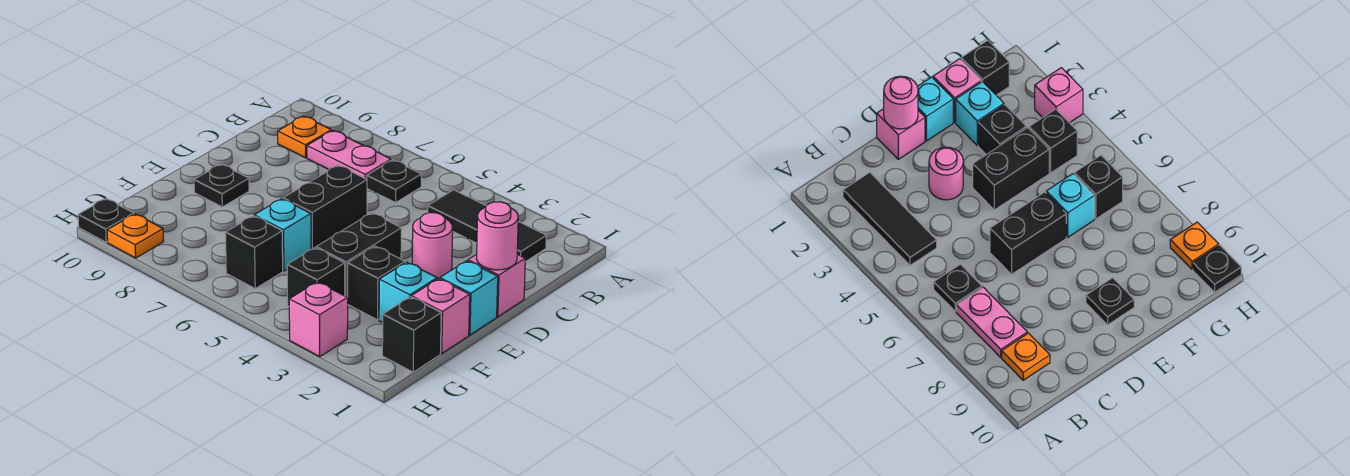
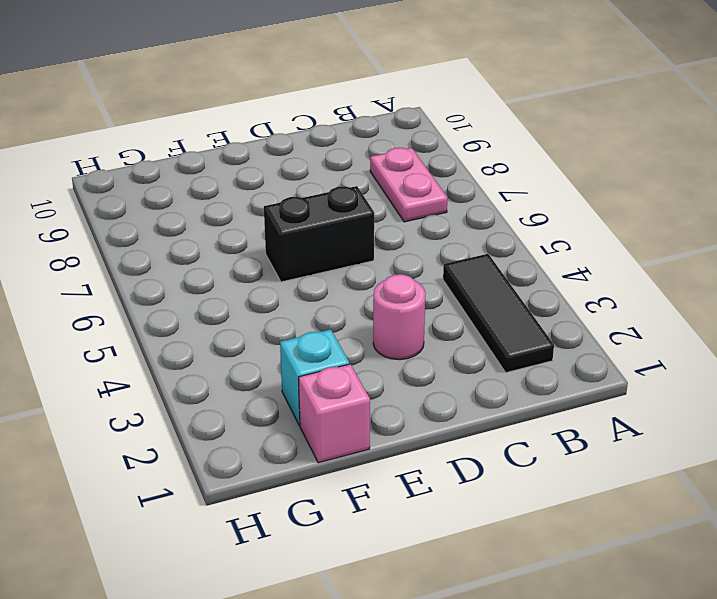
none -> black 1x1 plate [367,160,421,203]
none -> orange 1x1 plate [278,116,331,158]
none -> pink 1x1 brick [468,254,525,317]

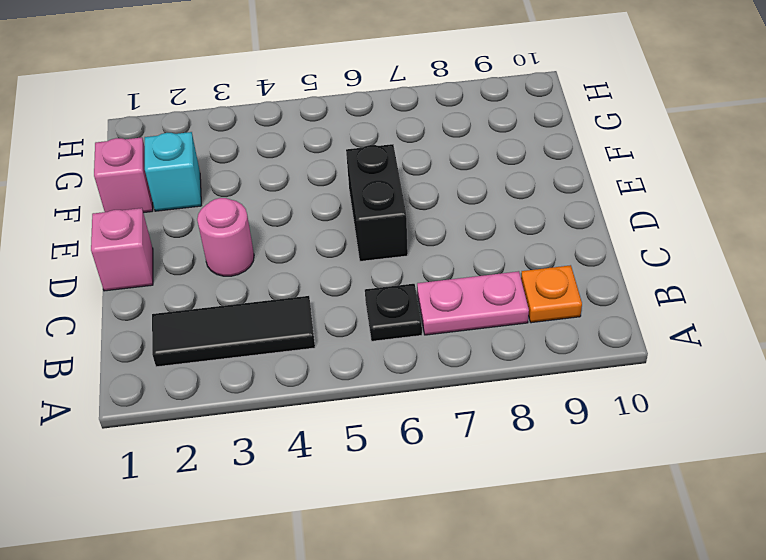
none -> cyan 1x1 brick [440,261,498,335]
none -> black 1x2 brick [316,213,401,297]
none -> black 1x1 plate [194,164,249,207]

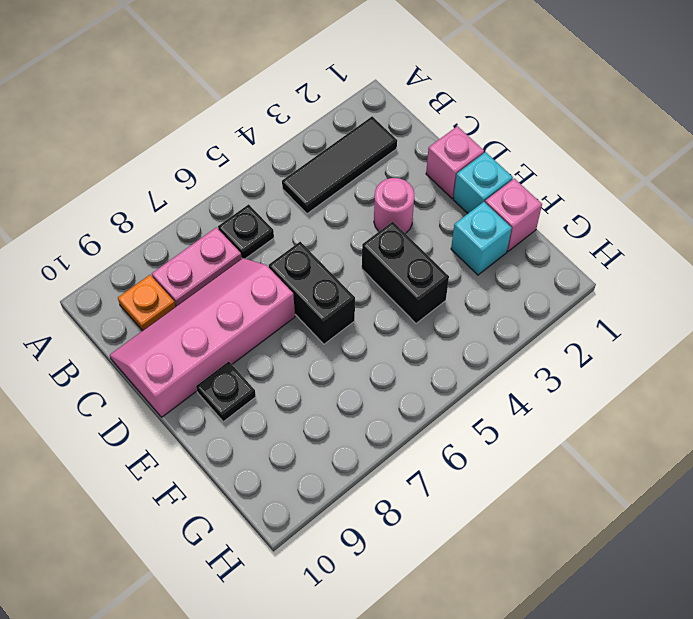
pink 2x4 slope [110,258,295,417] -> none
none -> black 1x1 brick [348,246,405,320]
none -> cyan 1x1 brick [254,199,311,271]
none -> black 1x1 brick [382,297,441,372]

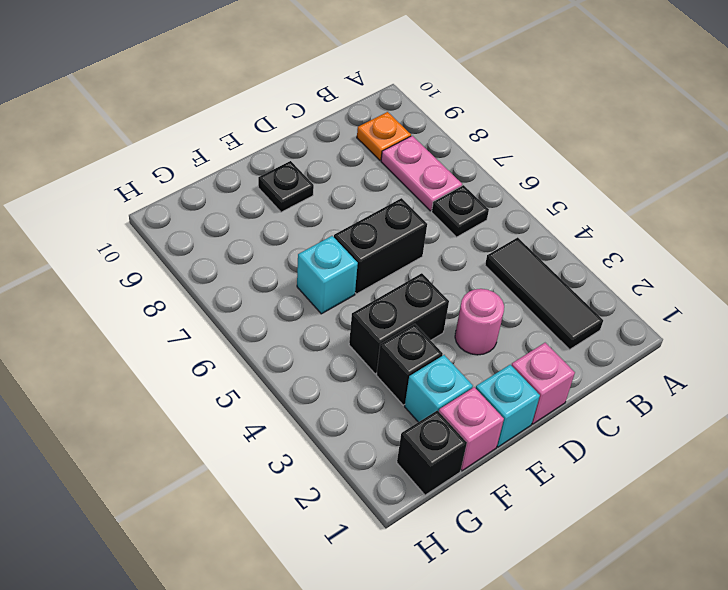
none -> black 1x1 brick [287,248,345,306]
none -> black 1x1 brick [225,216,283,288]
none -> pink 1x1 brick [289,282,348,357]

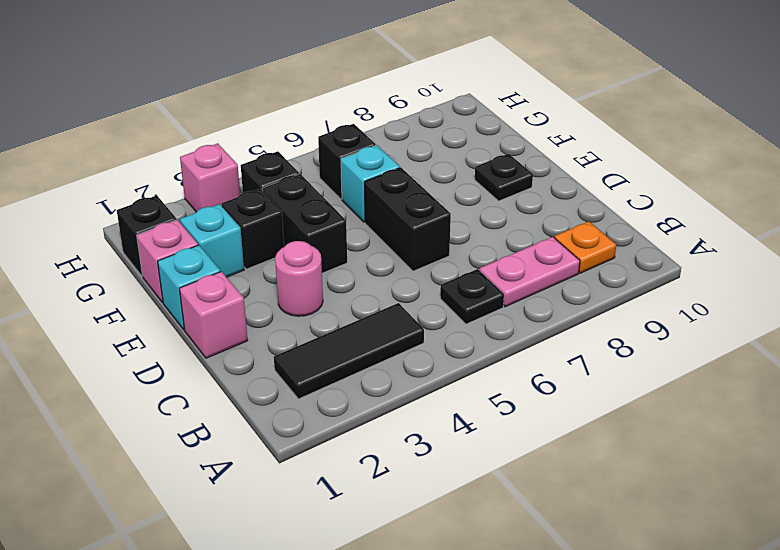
none -> orange 1x1 plate [107,214,164,258]
none -> black 1x1 plate [78,199,134,242]
none -> pink 1x1 round brick [477,202,518,270]

